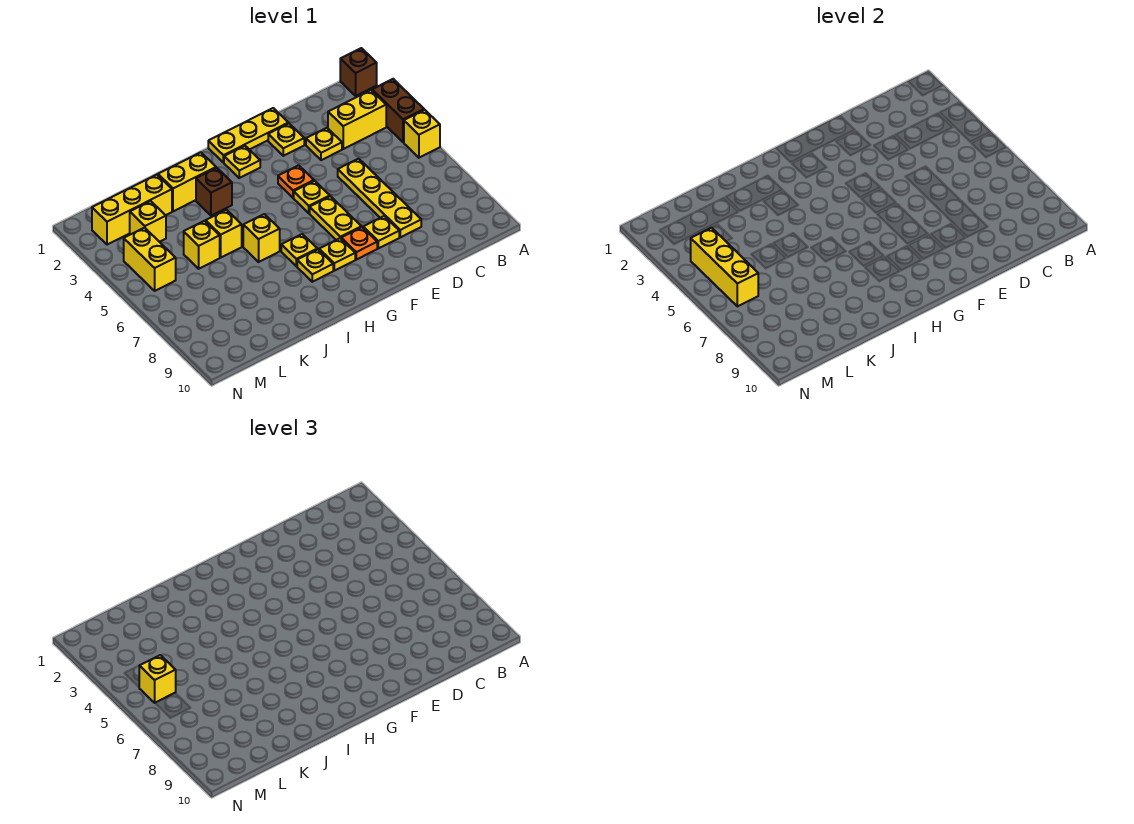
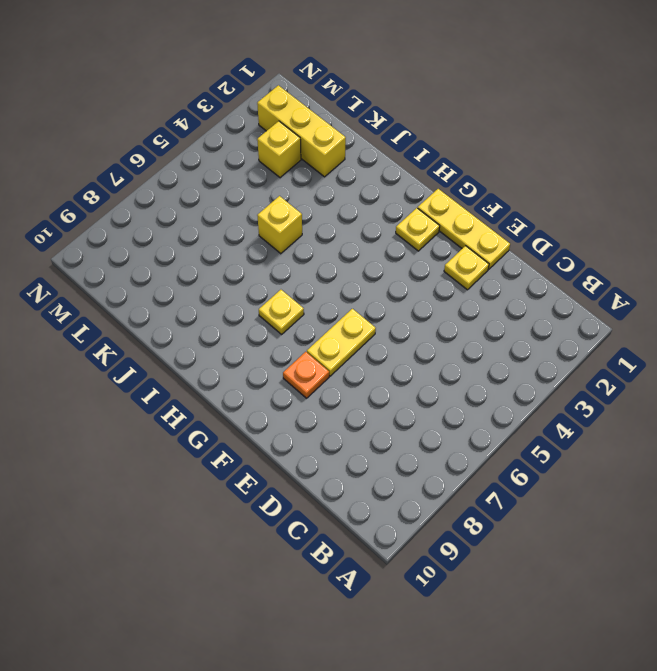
none -> brown 1x1 brick [340,48,377,96]
none -> brown 1x2 brick [372,79,424,142]
none -> yellow 1x1 brick [404,110,440,158]

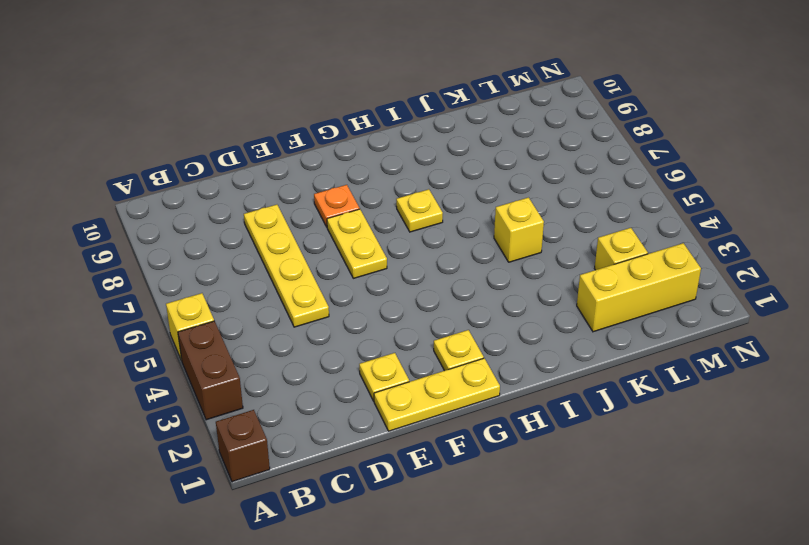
none -> yellow 1x2 brick [328,90,386,149]
none -> yellow 1x1 plate [306,128,342,160]
none -> yellow 1x1 plate [363,216,399,248]

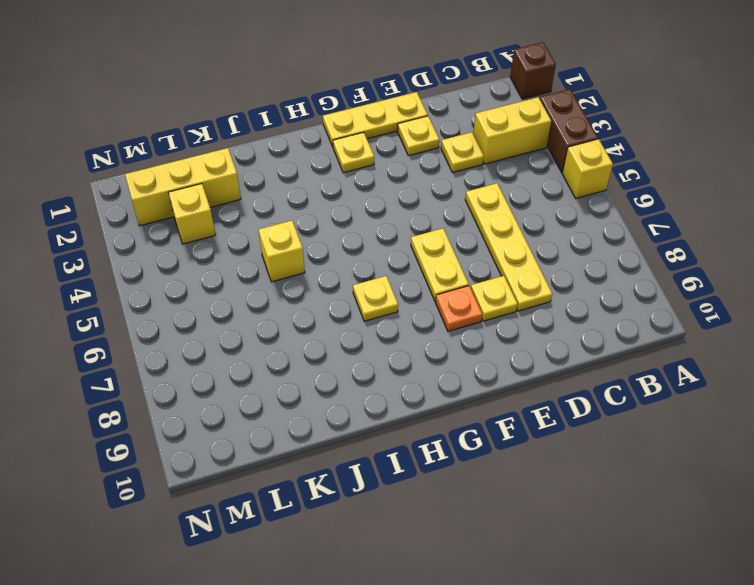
none -> orange 1x1 plate [278,165,314,198]
none -> yellow 1x1 plate [294,181,330,213]
none -> yellow 1x1 plate [319,238,355,271]

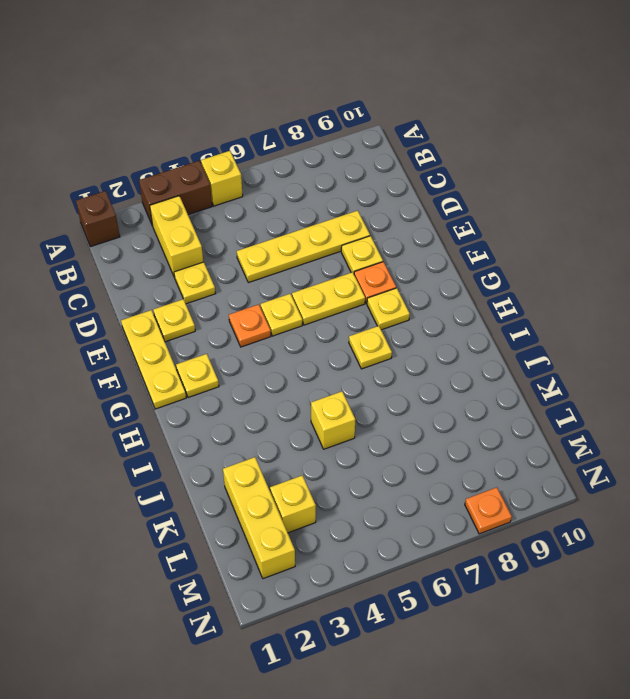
orange 1x1 plate [465,487,512,534] -> none
none -> yellow 1x1 plate [297,249,333,282]
none -> yellow 1x2 brick [158,152,216,211]
none -> brown 1x1 brick [196,168,232,216]

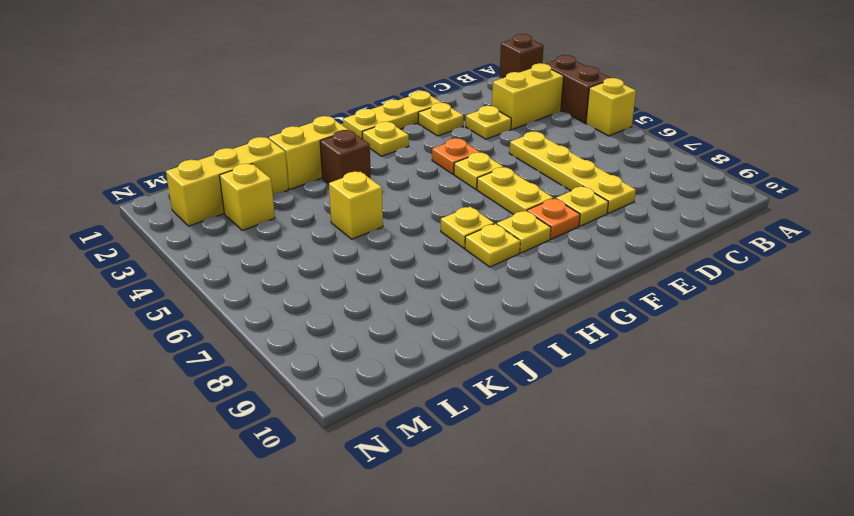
none -> yellow 1x1 brick [243,214,280,262]
none -> yellow 1x1 brick [184,221,220,269]
none -> yellow 1x2 brick [124,228,176,291]

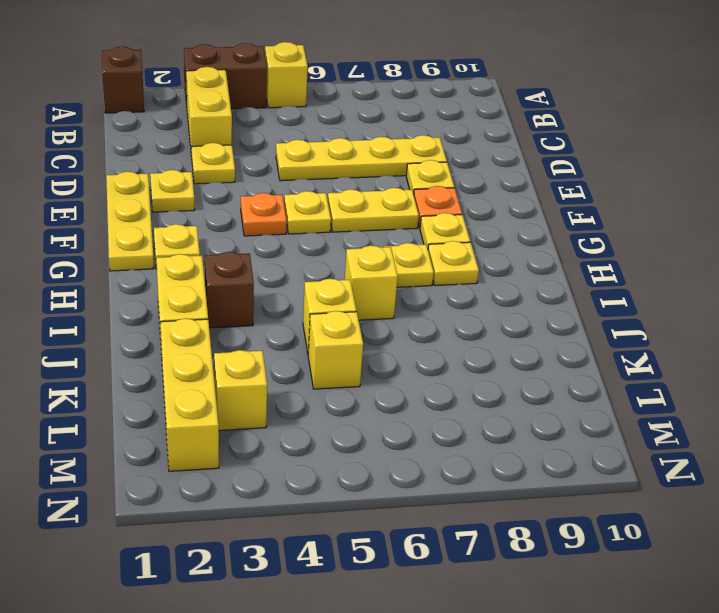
none -> yellow 1x2 brick [124,228,176,291]
none -> yellow 1x3 brick [691,228,758,306]
none -> yellow 1x1 brick [139,655,176,703]

